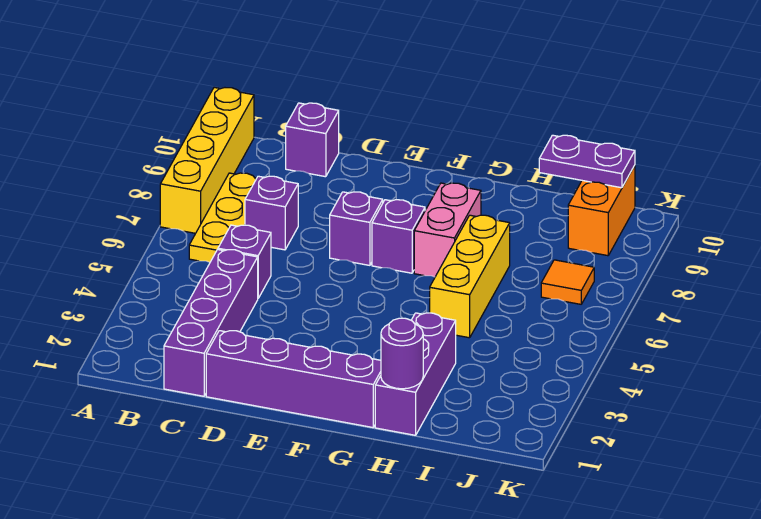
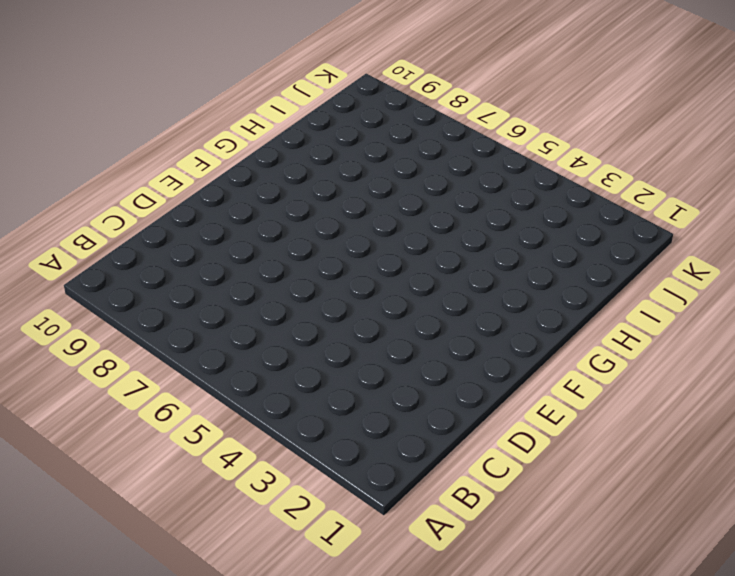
none -> yellow 1x4 brick [160,87,254,233]
none -> yellow 1x3 plate [189,173,257,262]
none -> purple 1x4 brick [164,250,258,396]

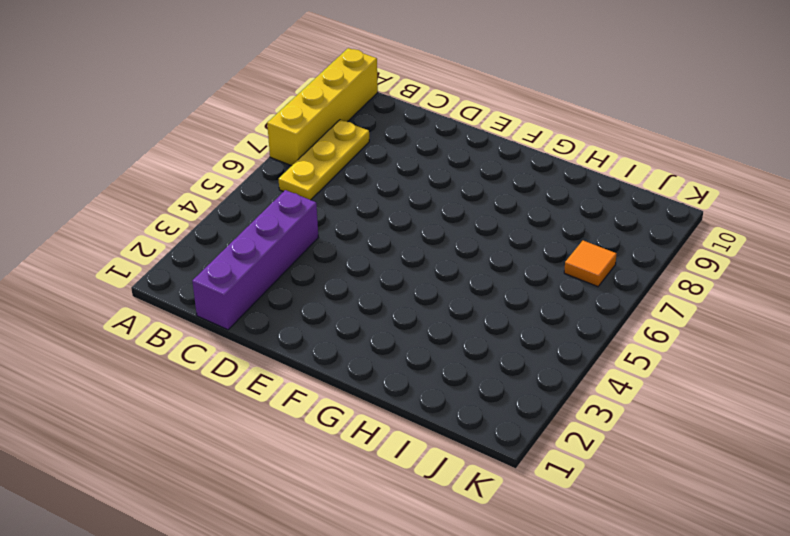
none -> purple 1x1 brick [218,225,271,298]
none -> purple 1x1 brick [245,176,298,250]
none -> purple 1x1 brick [286,103,339,177]

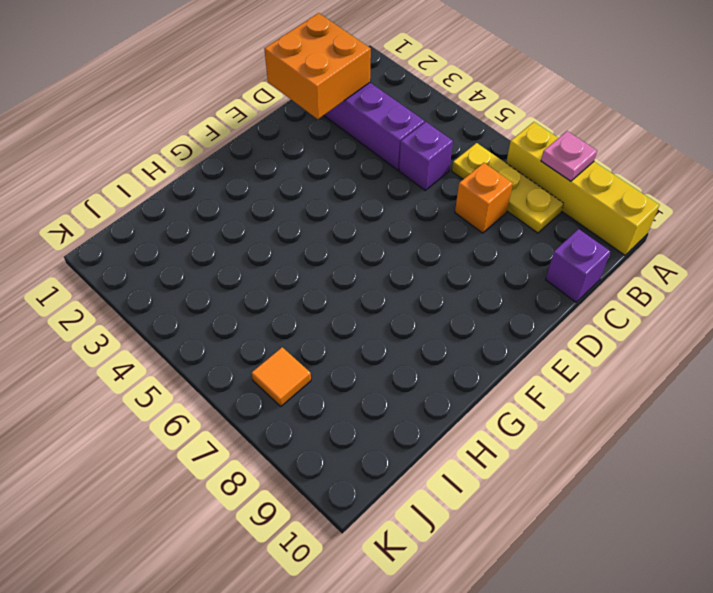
pink 1x1 plate [541,131,597,181] -> none
orange 2x2 brick [264,13,371,119] -> none
orange 1x1 brick [455,163,513,233] -> purple 1x1 brick [245,176,298,250]
none -> purple 1x4 brick [206,331,381,427]
none -> purple 1x1 brick [330,192,383,265]
none -> purple 1x1 brick [372,200,425,273]

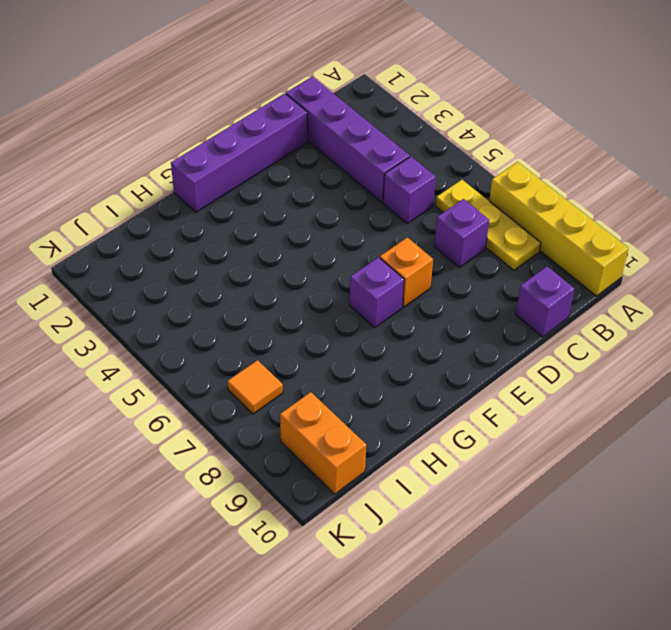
orange 1x1 brick [380,237,433,307] -> purple 1x1 brick [330,192,383,265]
none -> pink 1x2 brick [414,183,481,277]
none -> purple 1x3 brick [375,313,456,435]
none -> yellow 1x3 brick [430,215,510,338]

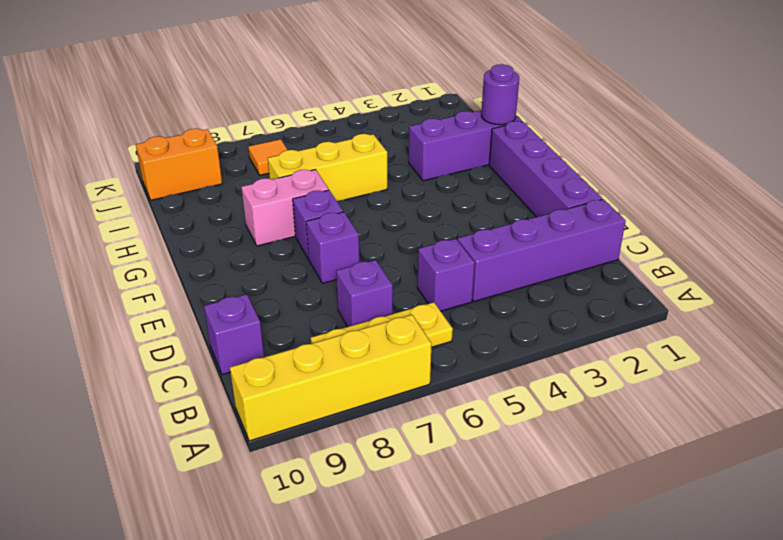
none -> purple 1x2 plate [539,135,635,188]

